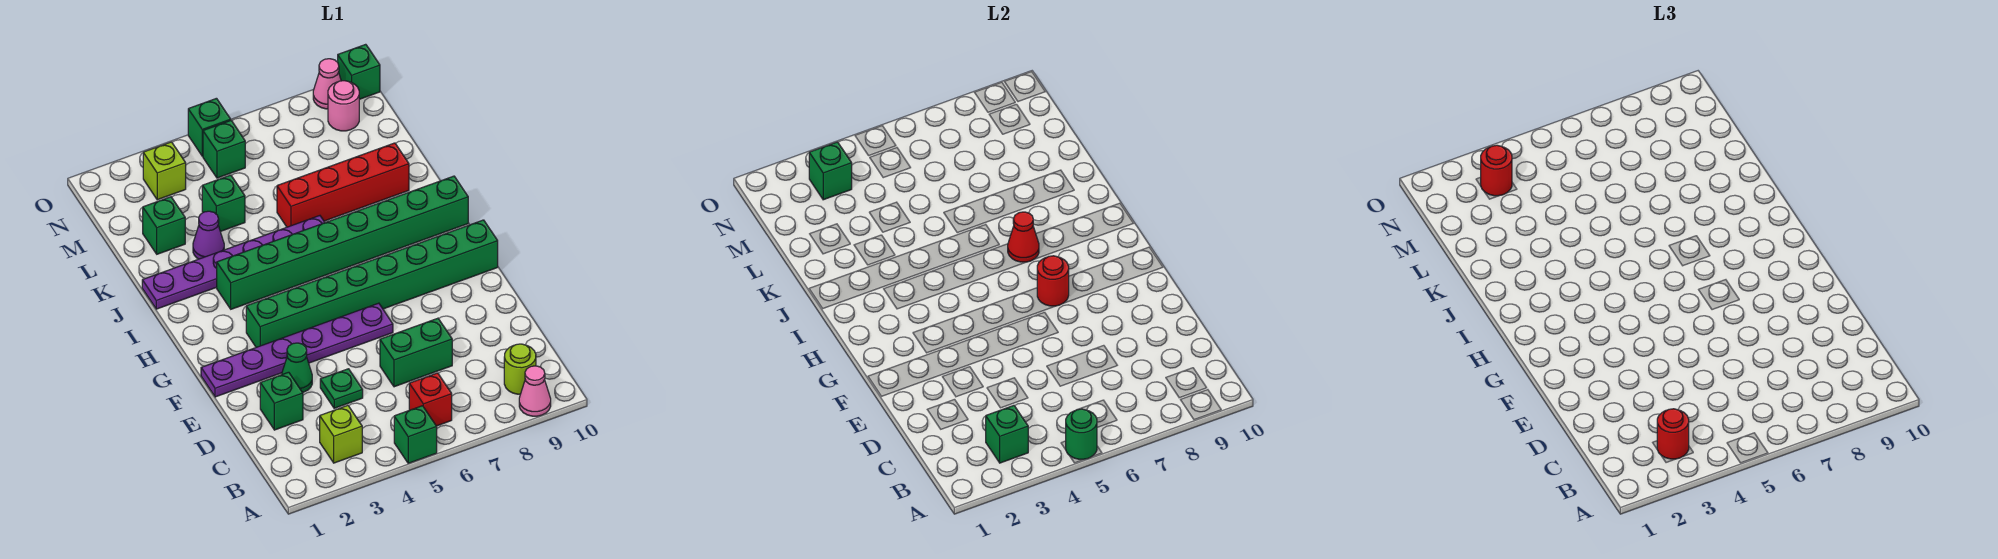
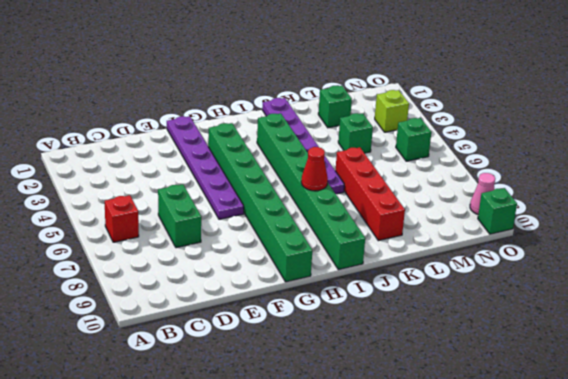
none -> green 1x1 brick [394,406,437,463]
none -> pink 1x1 cone [519,366,551,416]
none -> lime 1x1 brick [320,405,362,463]
none -> lime 1x1 round brick [504,344,536,394]

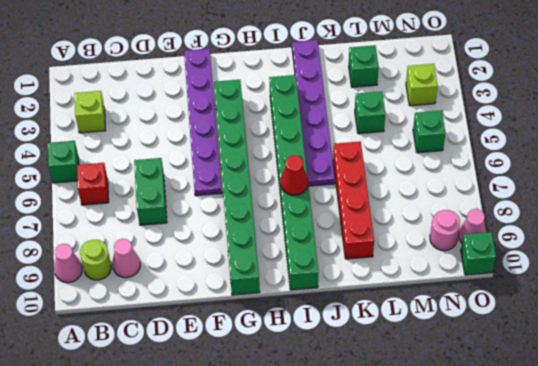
pink 1x1 cone [112,239,140,278] -> none
none -> green 1x1 brick [260,372,303,430]
none -> green 1x1 plate [320,369,363,408]
none -> green 1x1 cone [281,343,312,393]
none -> purple 1x1 cone [193,211,224,259]

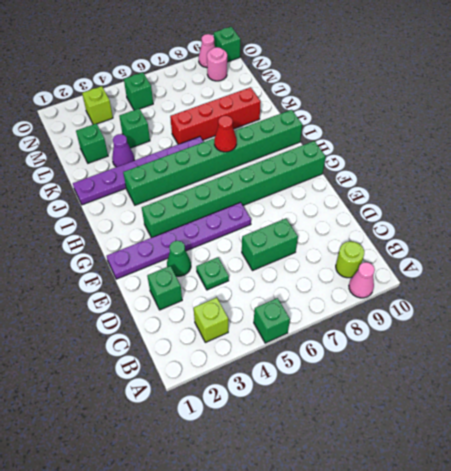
none -> red 1x1 brick [409,373,452,426]
none -> green 1x1 brick [188,98,231,156]
none -> green 1x1 round brick [1066,409,1097,460]
none -> green 1x1 brick [986,405,1028,463]

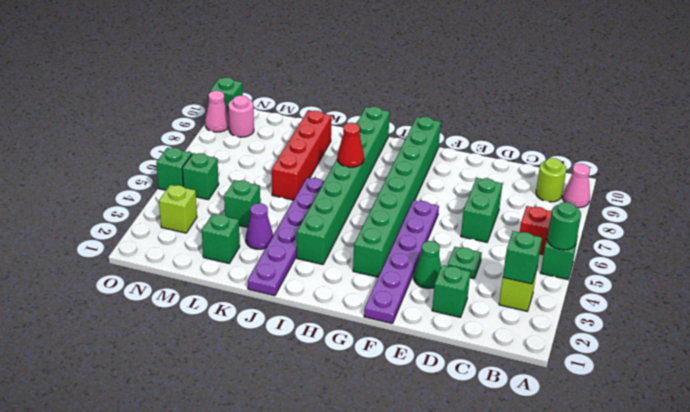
none -> red 1x1 round brick [1037,256,1069,306]
none -> green 1x1 brick [809,142,852,200]
none -> red 1x1 round brick [1657,409,1689,459]
none -> red 1x1 round brick [1481,145,1512,196]

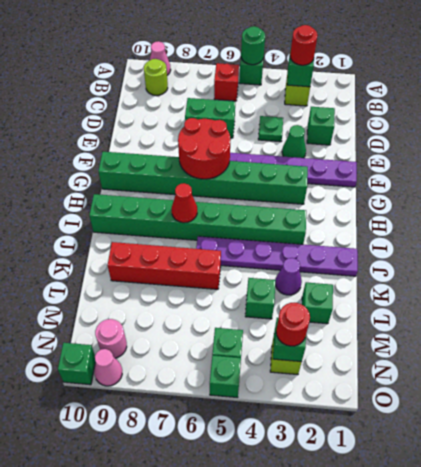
red 2x2 round brick [178,118,230,179] -> red 1x1 round brick [1037,256,1069,306]

